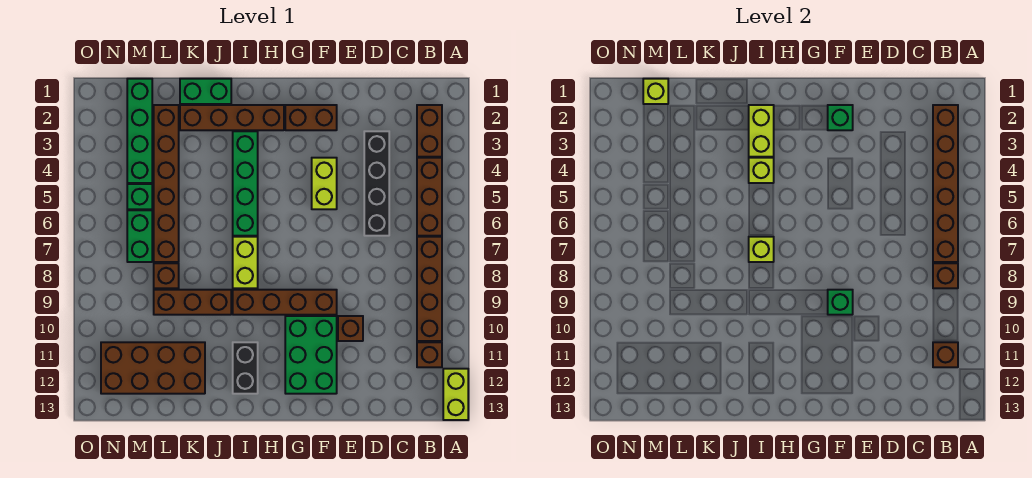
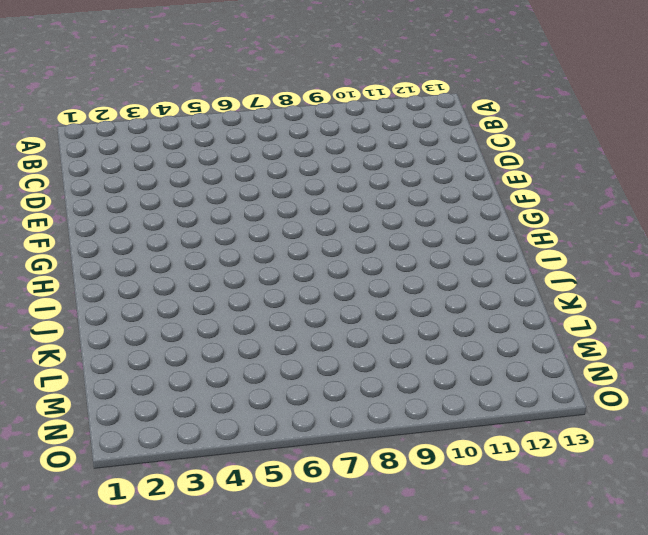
none -> lime 1x2 brick [443,369,468,420]
none -> brown 1x2 brick [417,105,442,157]
none -> brown 1x3 brick [417,158,442,236]
none -> brown 1x4 brick [417,237,442,341]

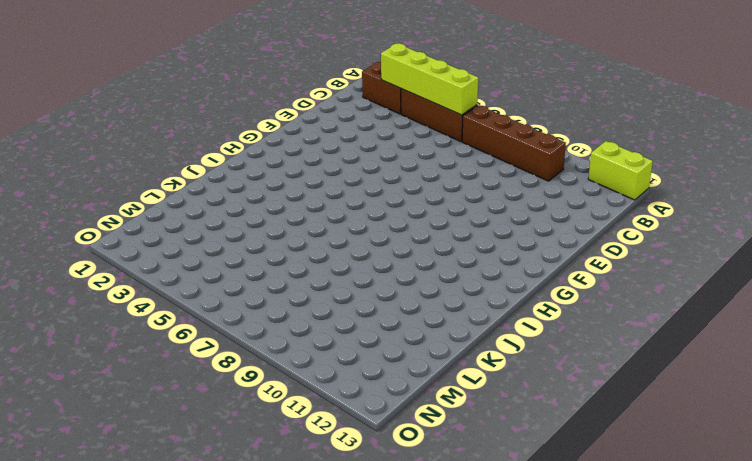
lime 1x4 brick [381,43,478,115] -> brown 1x6 brick [933,105,958,262]
none -> brown 1x1 brick [417,342,442,367]
none -> black 1x4 brick [364,131,389,236]
none -> brown 1x1 brick [338,316,363,341]
none -> brown 1x2 brick [285,105,337,130]

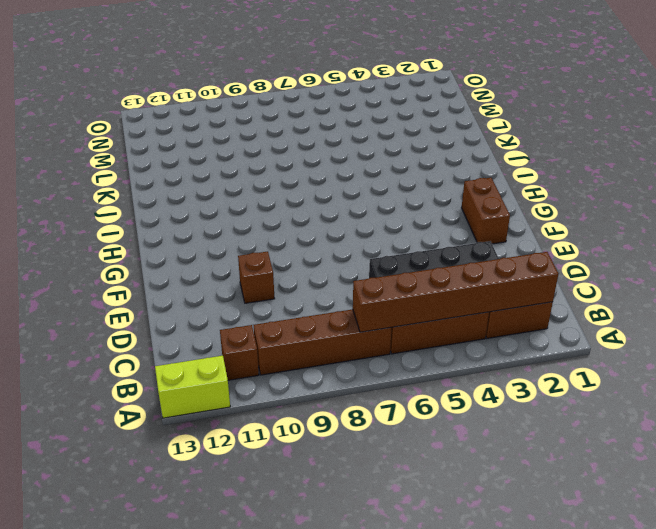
none -> lime 1x2 brick [312,158,337,209]
none -> brown 1x4 brick [233,290,337,315]
none -> green 2x3 brick [285,316,337,394]
none -> brown 1x4 brick [180,105,284,130]

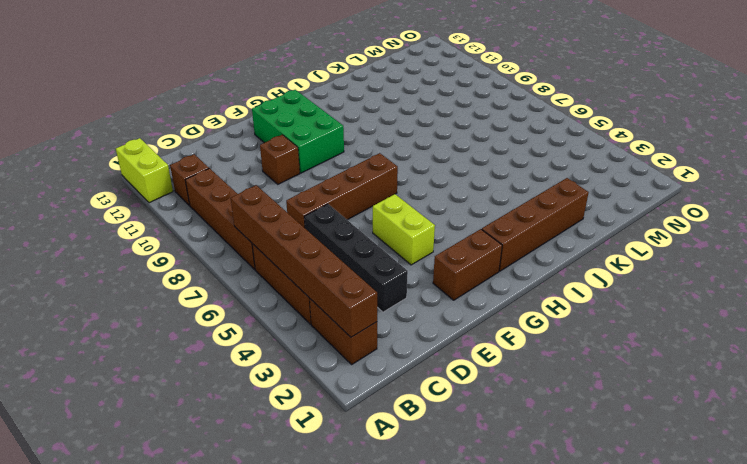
brown 1x4 brick [286,153,398,228] -> brown 1x4 brick moved to [233,290,337,315]
none -> green 1x4 brick [233,131,258,236]
none -> lime 1x2 brick [233,237,258,288]
none -> black 1x2 brick [233,342,258,394]
none -> green 1x2 brick [180,79,231,104]

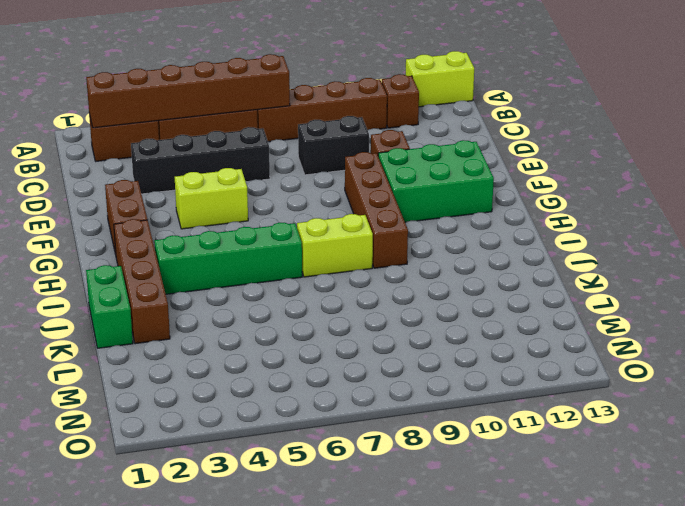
black 1x2 brick [298,116,369,175] -> black 1x2 brick moved to [233,342,258,394]
none -> brown 1x3 brick [154,290,231,315]
none -> brown 2x4 brick [101,342,205,394]
none -> brown 1x6 brick [154,105,179,262]
none -> brown 1x1 brick [154,263,179,288]

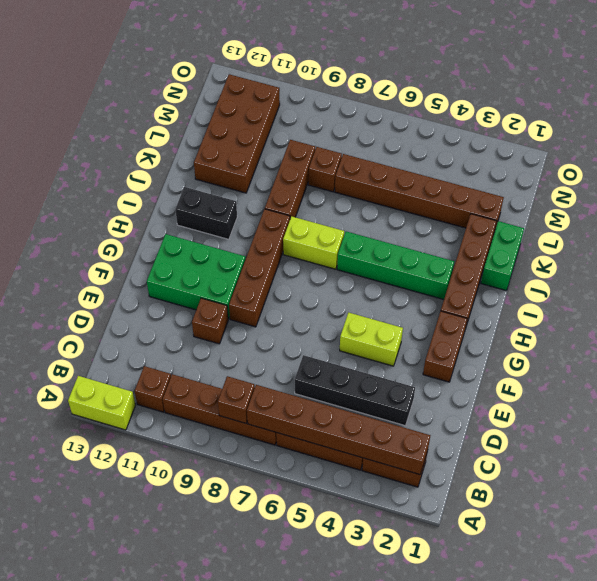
none -> green 1x4 brick [127,79,152,183]
none -> green 1x1 brick [127,184,152,209]
none -> green 1x2 brick [127,210,152,262]
none -> brown 1x1 brick [933,342,958,367]

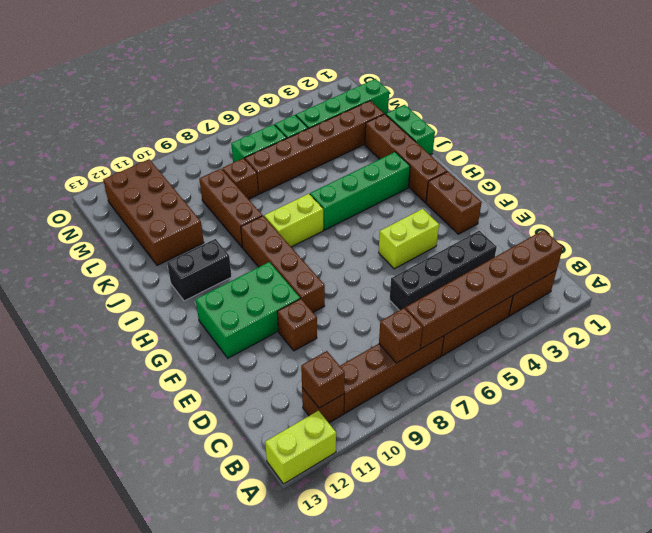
none -> green 1x1 brick [828,105,853,130]
none -> green 1x1 brick [828,290,853,315]
none -> lime 1x2 brick [749,105,774,157]
none -> lime 1x1 brick [749,158,774,183]

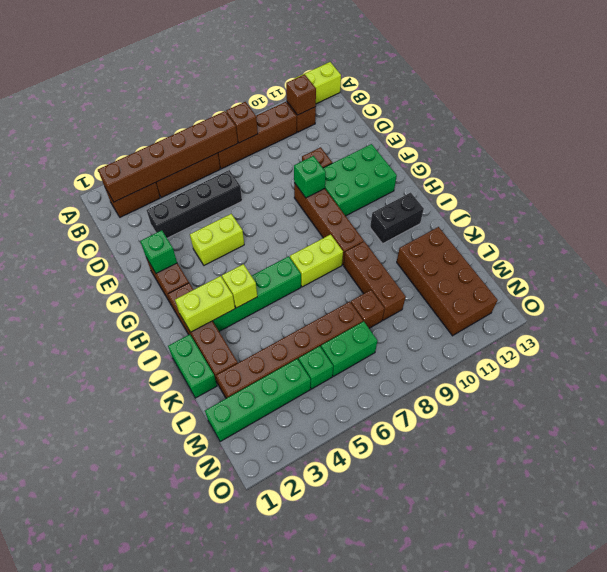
none -> lime 1x1 brick [749,237,774,262]
none -> lime 1x1 brick [643,79,668,104]

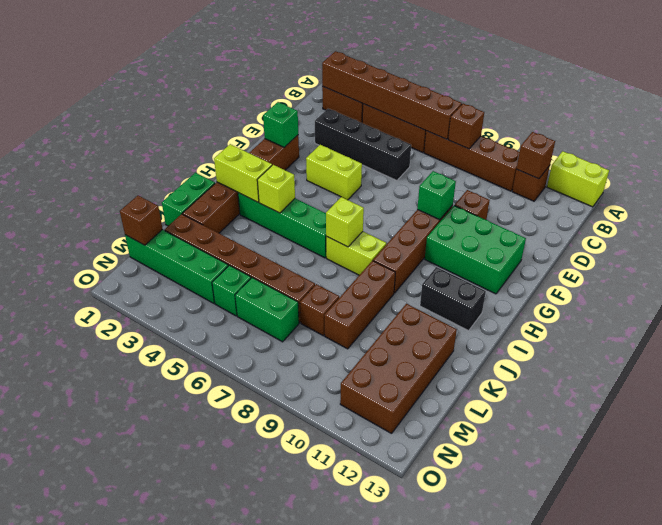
brown 1x1 brick [120,196,163,245] -> lime 1x1 brick [643,79,668,104]

